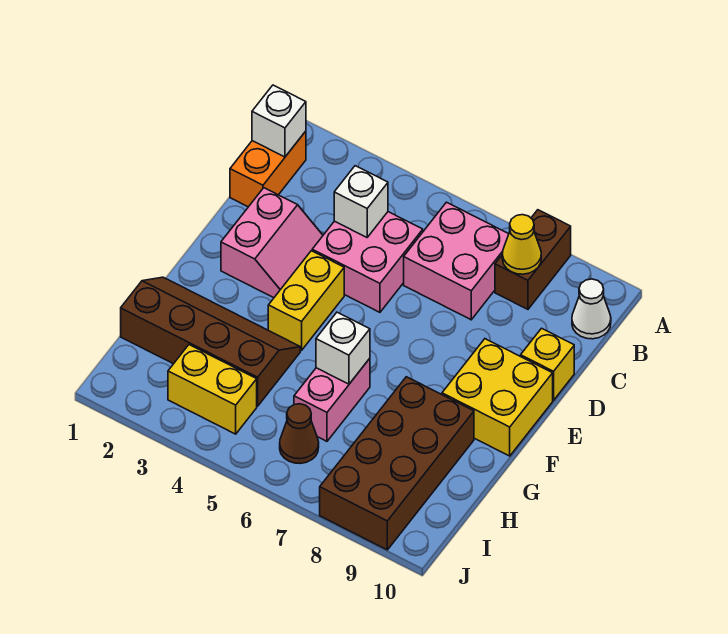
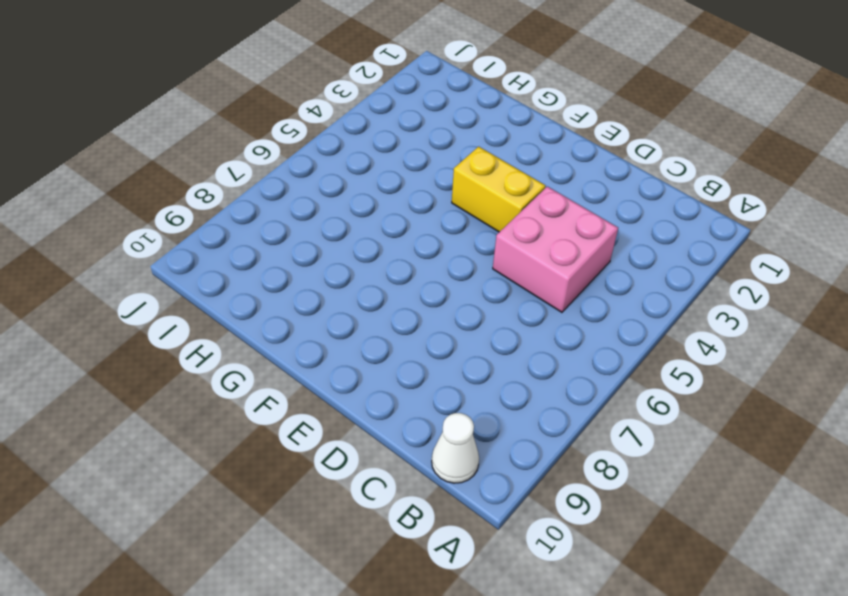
none -> brown 1x2 brick [495,210,571,309]
none -> orange 1x2 brick [230,131,306,207]
none -> pink 2x2 brick [404,202,509,320]

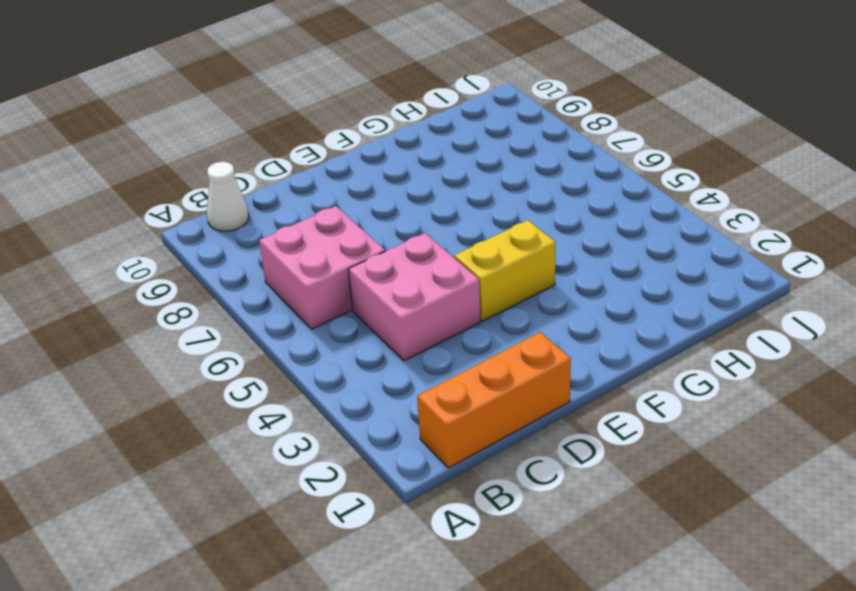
orange 1x3 brick [417,332,571,468] -> orange 1x2 brick [230,131,306,207]
none -> brown 1x2 brick [495,210,571,309]
none -> pink 2x2 slope [221,188,323,298]
none -> yellow 1x1 brick [521,328,574,400]

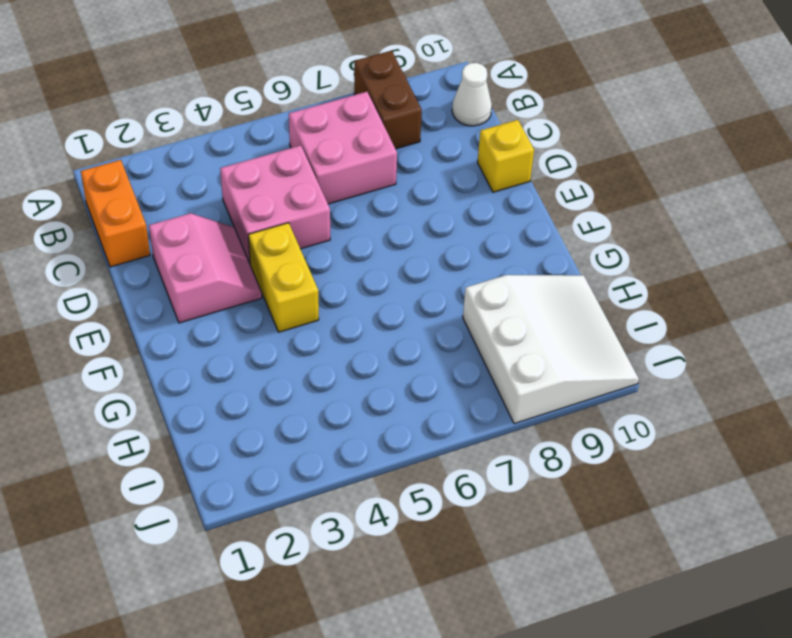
white 3x3 slope [463,275,639,424] -> brown 2x4 brick [320,377,474,550]
none -> yellow 2x2 brick [442,339,553,456]
none -> brown 2x4 slope [121,277,300,406]
none -> pink 1x2 brick [294,358,370,441]

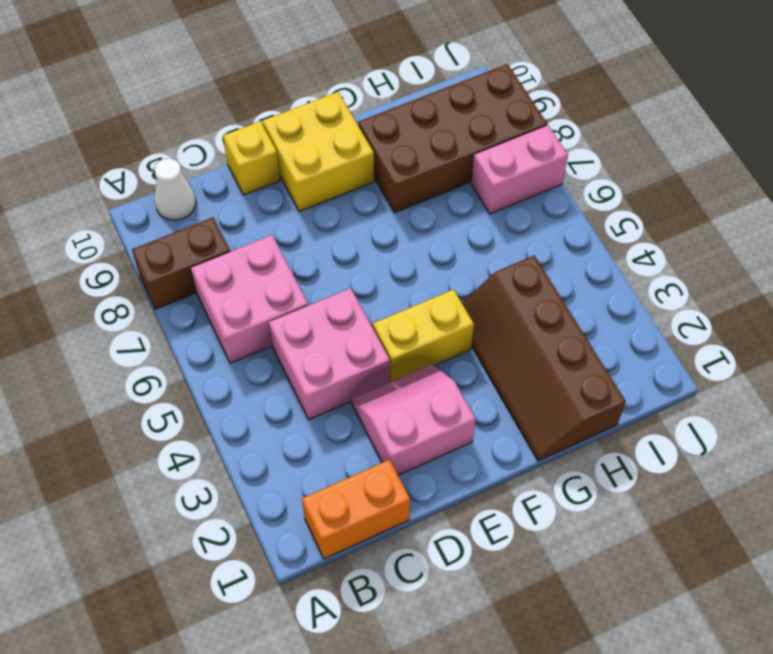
pink 1x2 brick [471,125,568,214] -> pink 1x2 brick moved to [294,358,370,441]
none -> yellow 1x2 brick [168,345,257,434]
none -> brown 1x1 cone [280,404,319,464]
none -> white 1x1 brick [252,85,306,157]

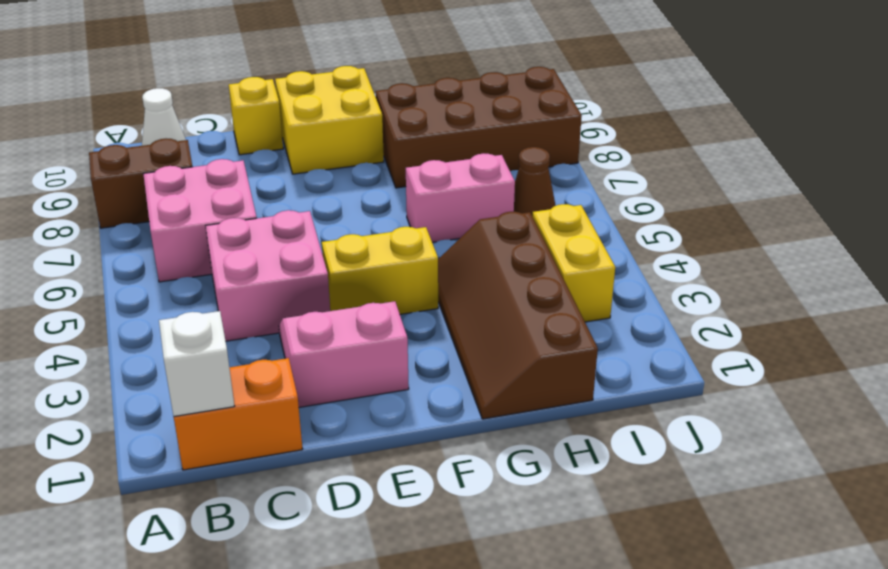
none -> yellow 1x1 cone [502,215,541,274]
none -> white 1x1 brick [334,166,388,237]
none -> white 1x1 brick [316,312,370,384]

